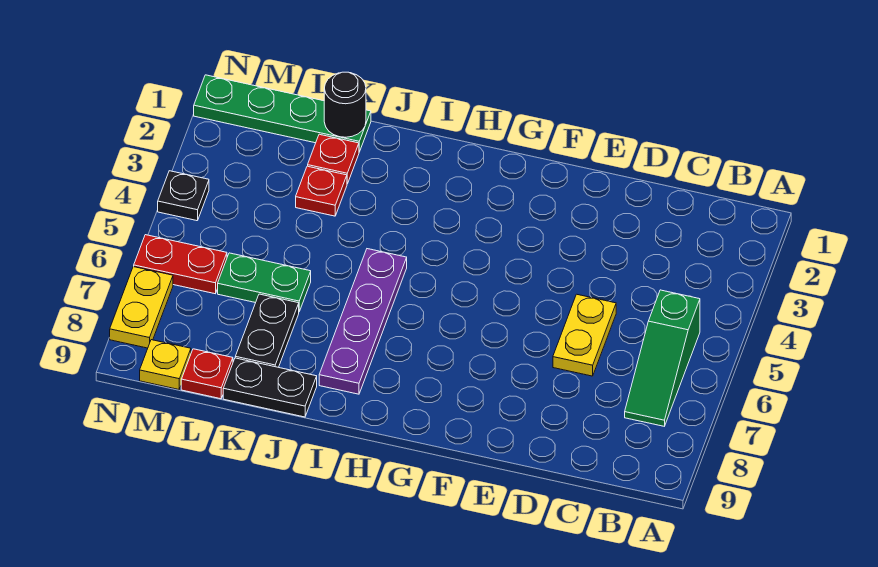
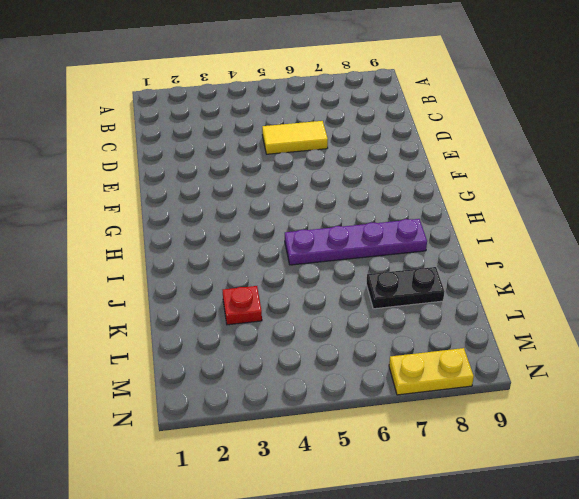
yellow 1x2 tile [262,121,328,154] -> yellow 1x2 plate [553,294,616,376]
none -> green 1x3 slope [625,290,700,426]
none -> black 1x2 plate [223,358,317,417]
none -> green 1x4 plate [194,75,371,152]

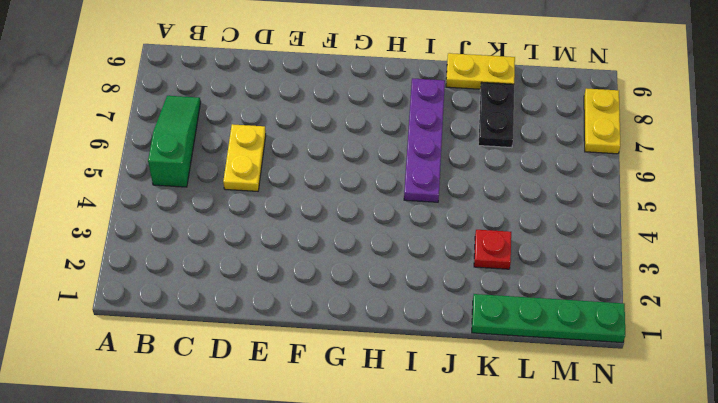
yellow 1x2 plate [446,53,515,89] -> black 1x2 plate [223,358,317,417]
none -> red 1x1 plate [308,134,359,184]
none -> green 1x2 plate [218,253,311,311]
none -> red 1x1 plate [181,349,233,399]

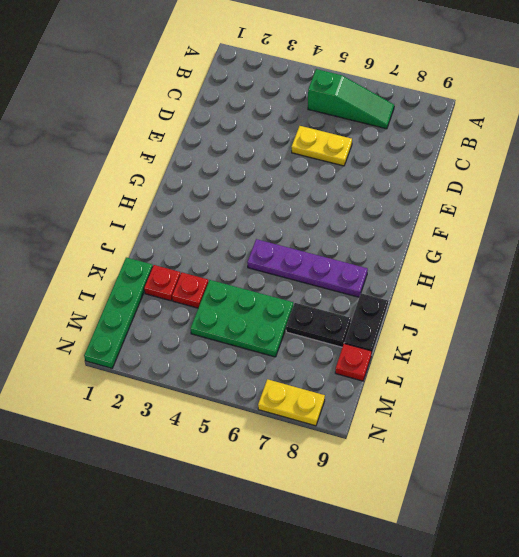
green 2x3 plate [191,280,293,357] -> green 1x2 plate [218,253,311,311]
none -> red 1x2 plate [134,235,227,294]
none -> yellow 1x1 plate [140,340,191,389]
none -> black 1x1 plate [158,171,209,221]

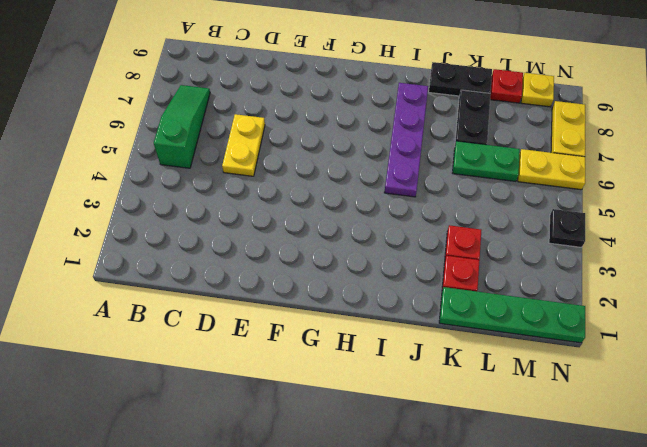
yellow 1x2 plate [518,149,585,190] -> red 1x2 plate [134,235,227,294]
none -> black 1x1 round brick [324,72,366,137]

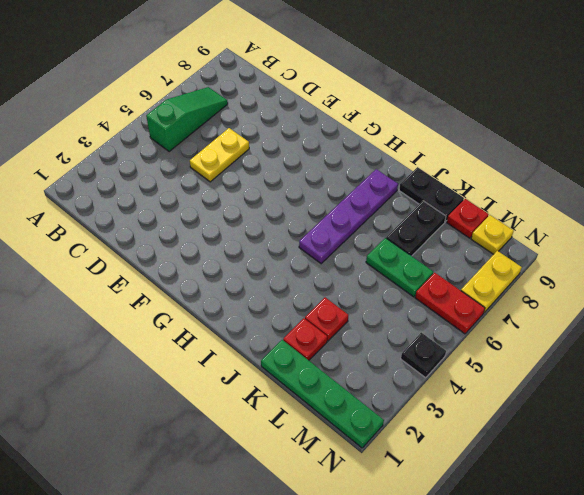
none -> black 1x1 round brick [324,72,366,137]

